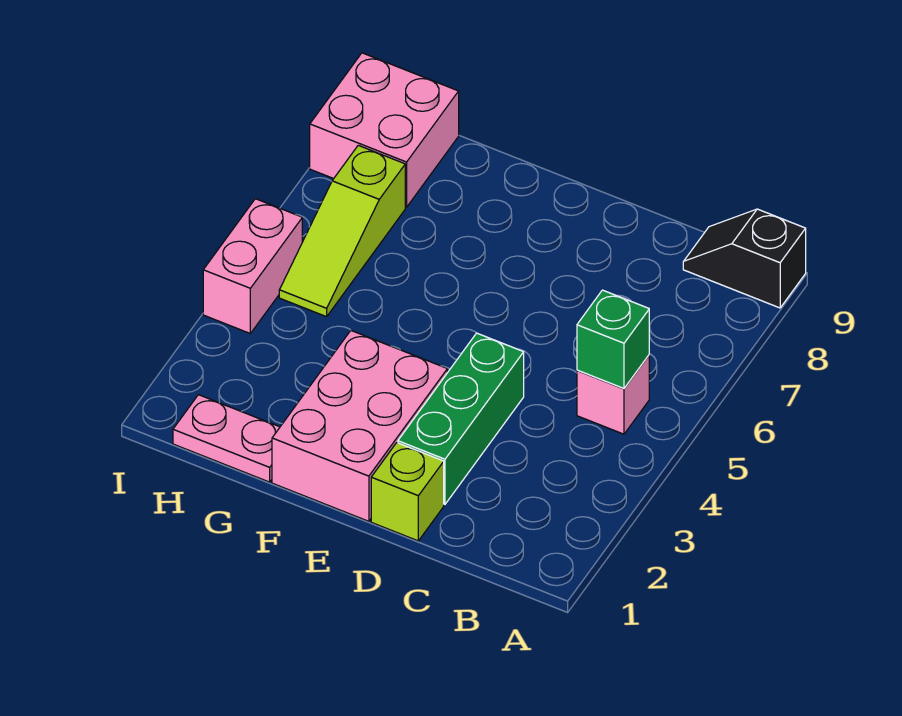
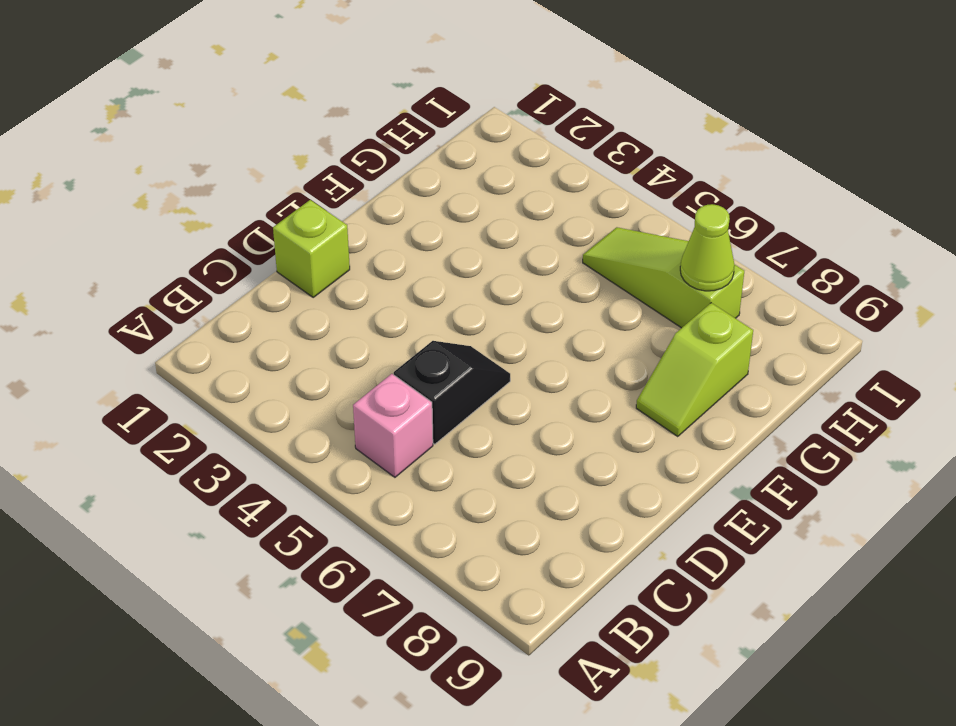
black 1x2 slope [394,341,510,444] -> black 1x2 slope moved to [683,209,806,308]
lime 1x2 slope [636,303,753,437] -> none
lime 1x1 cone [680,204,734,291] -> none
none -> green 1x3 brick [398,333,524,504]
none -> pink 2x3 brick [272,331,447,521]

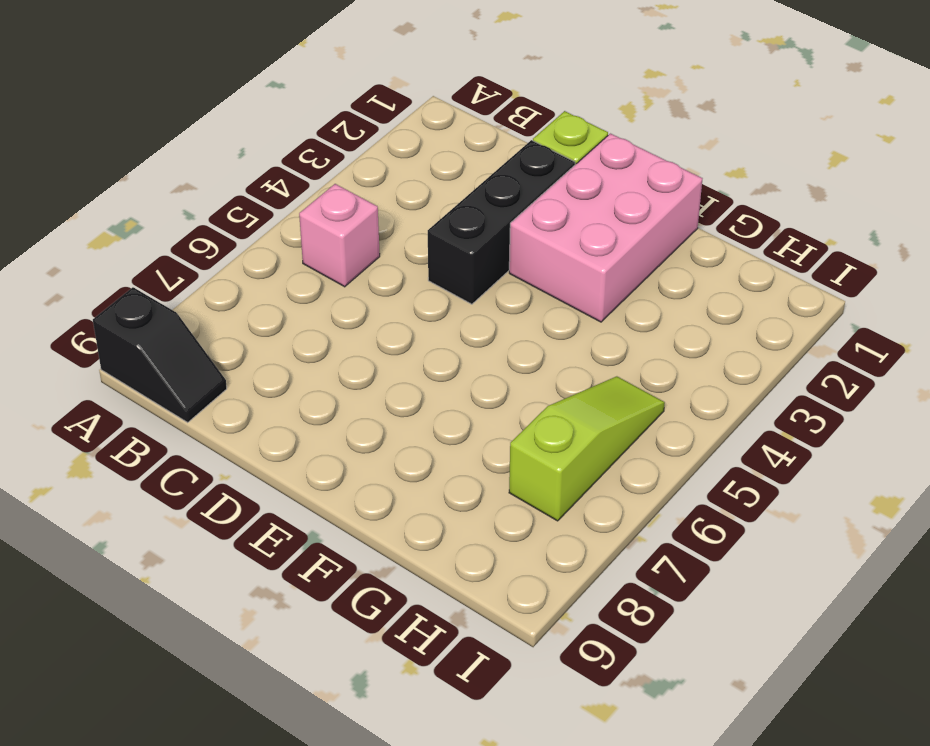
black 1x3 brick [428,140,575,304] -> green 1x3 brick [398,333,524,504]
none -> pink 1x2 plate [173,395,280,482]
none -> pink 2x2 brick [310,53,459,207]

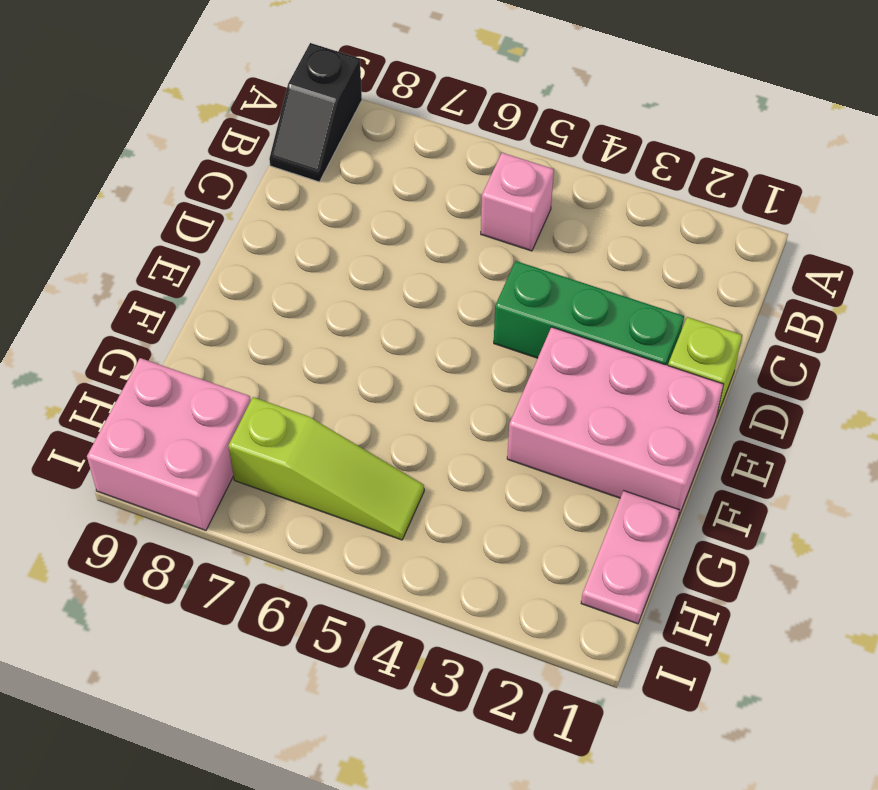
none -> pink 1x2 brick [203,199,302,333]
none -> green 1x1 brick [577,290,649,388]

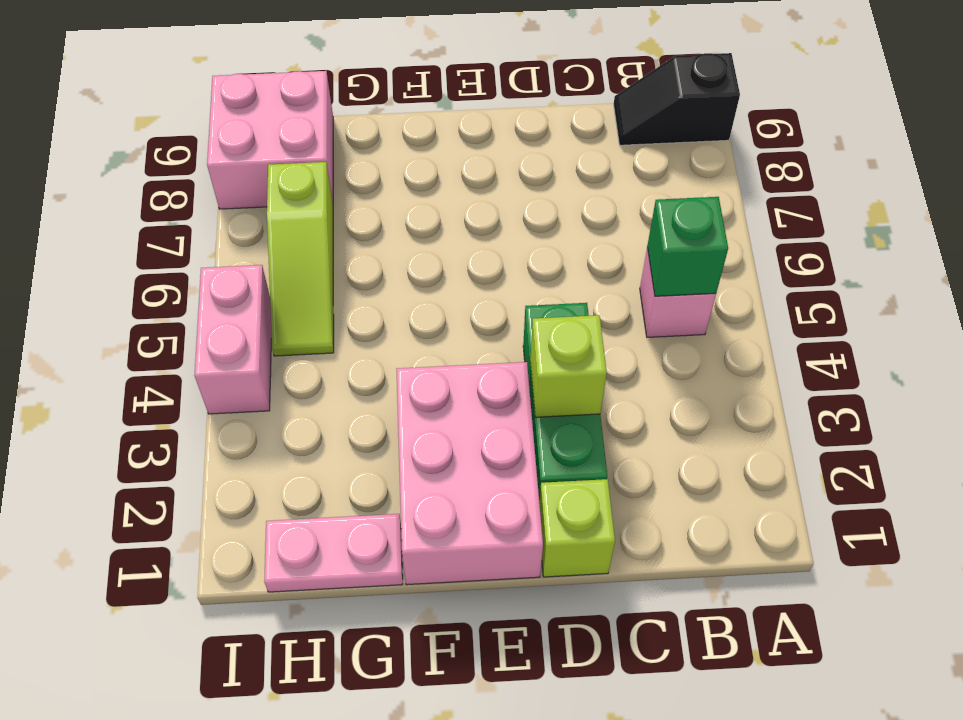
lime 1x1 brick [530,315,607,417] -> none

